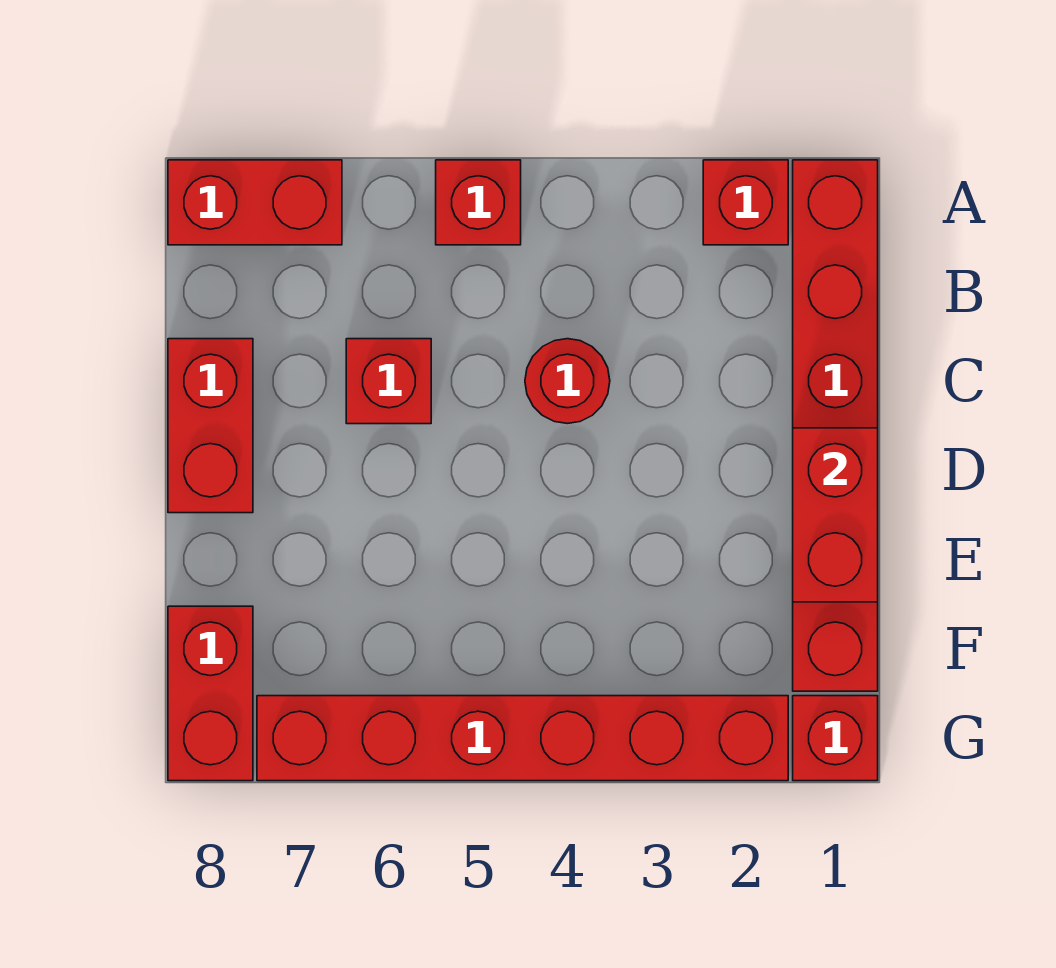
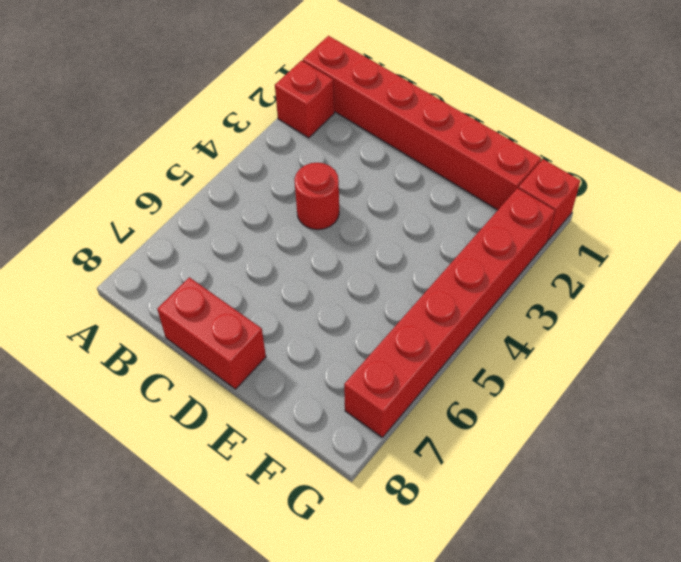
none -> red 1x1 brick [436,160,521,245]
none -> red 1x2 brick [168,160,342,245]

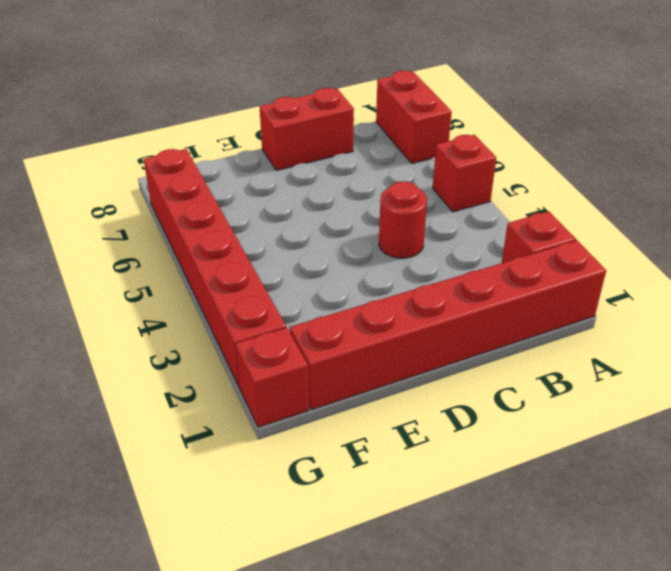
none -> red 1x1 brick [346,339,431,424]
none -> red 1x2 brick [168,606,253,781]

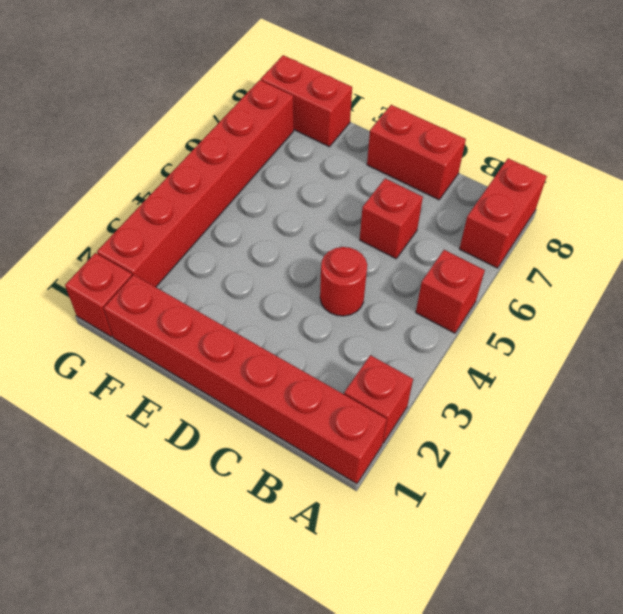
none -> red 1x2 brick [793,428,878,602]

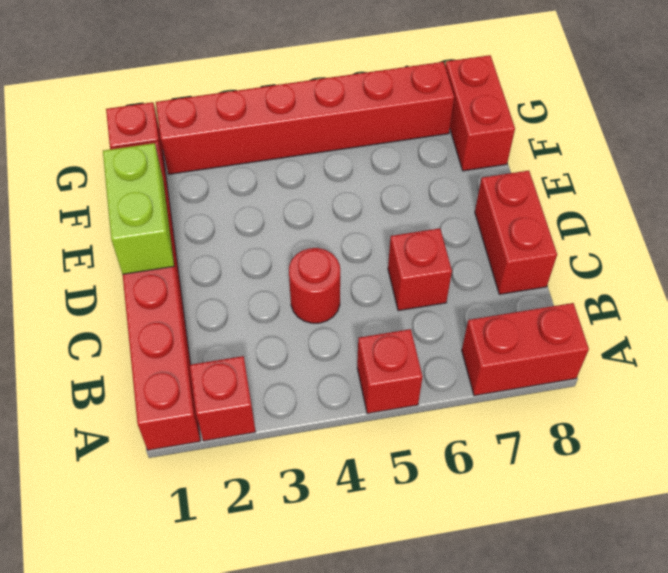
lime 1x2 brick [103,143,174,274] -> red 1x2 brick [793,428,878,602]

